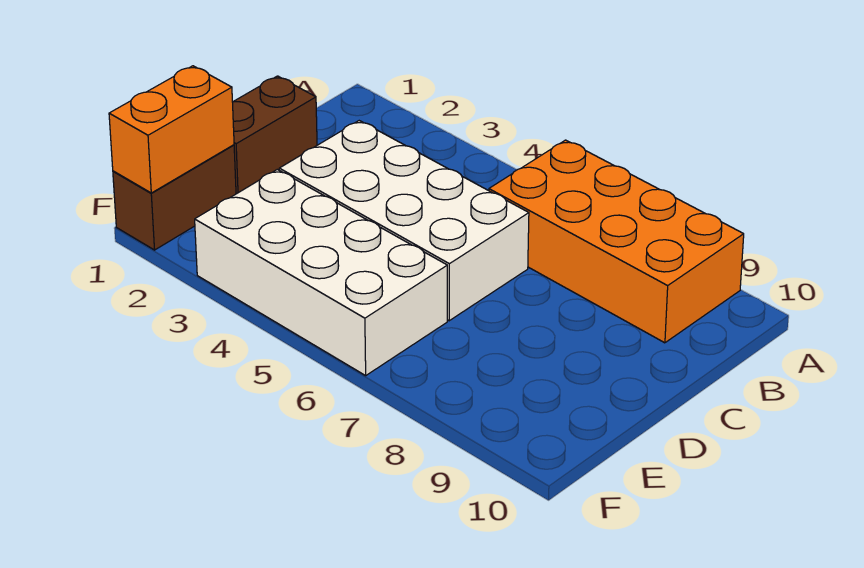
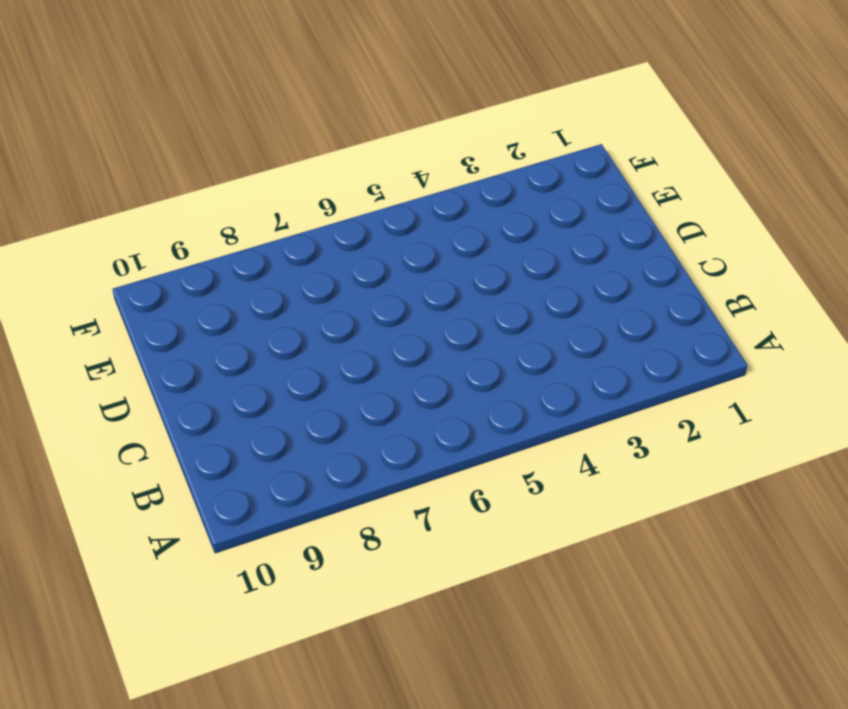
none -> orange 2x4 brick [489,140,744,343]
none -> brown 1x2 brick [233,76,317,194]

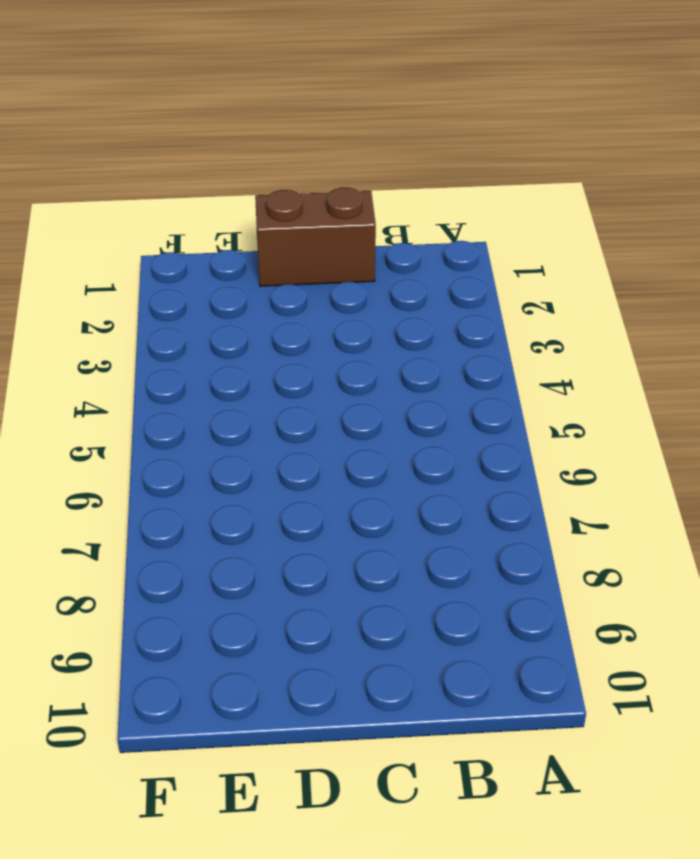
none -> orange 2x4 brick [489,140,744,343]
none -> white 2x4 brick [279,121,529,321]

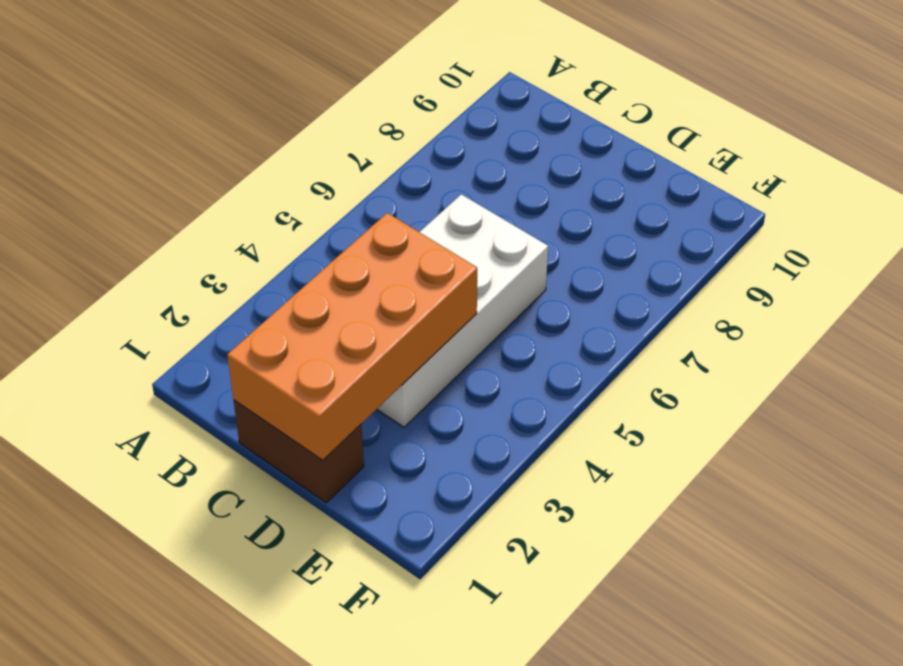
orange 2x4 brick [228,213,477,460] -> orange 2x4 brick moved to [489,140,744,343]
none -> brown 1x2 brick [113,145,236,250]
none -> white 2x4 brick [195,169,447,376]

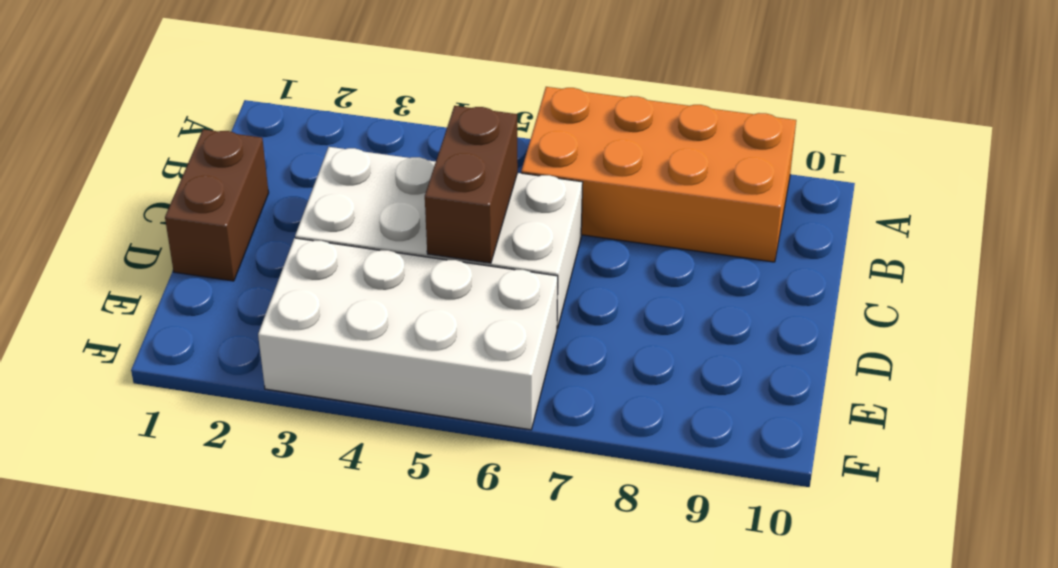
brown 1x2 brick [425,106,518,263] -> brown 1x2 brick moved to [113,145,236,250]
none -> orange 1x2 brick [109,66,234,193]

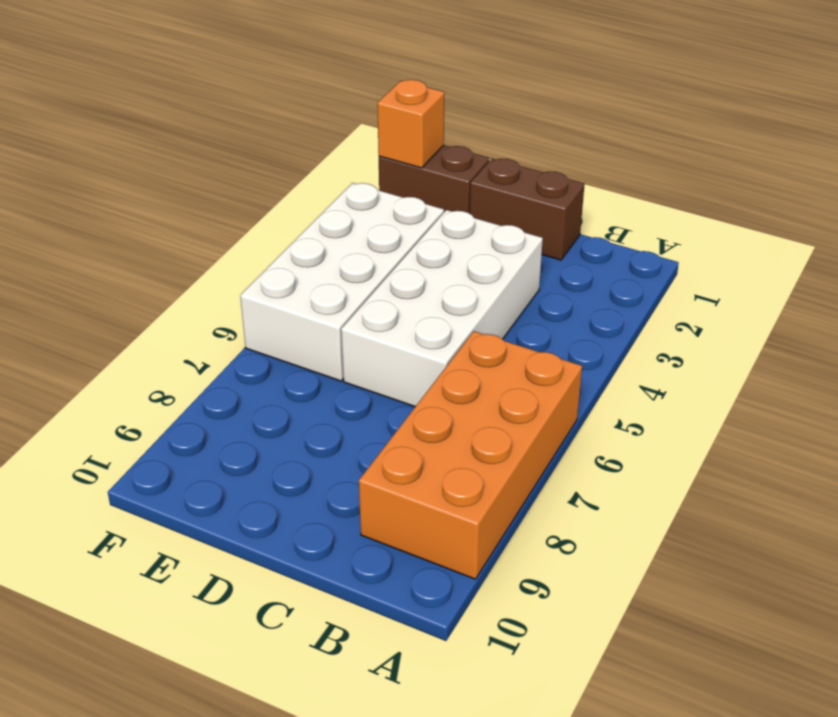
orange 1x1 brick [377,80,444,168] -> orange 1x2 brick [109,66,234,193]

